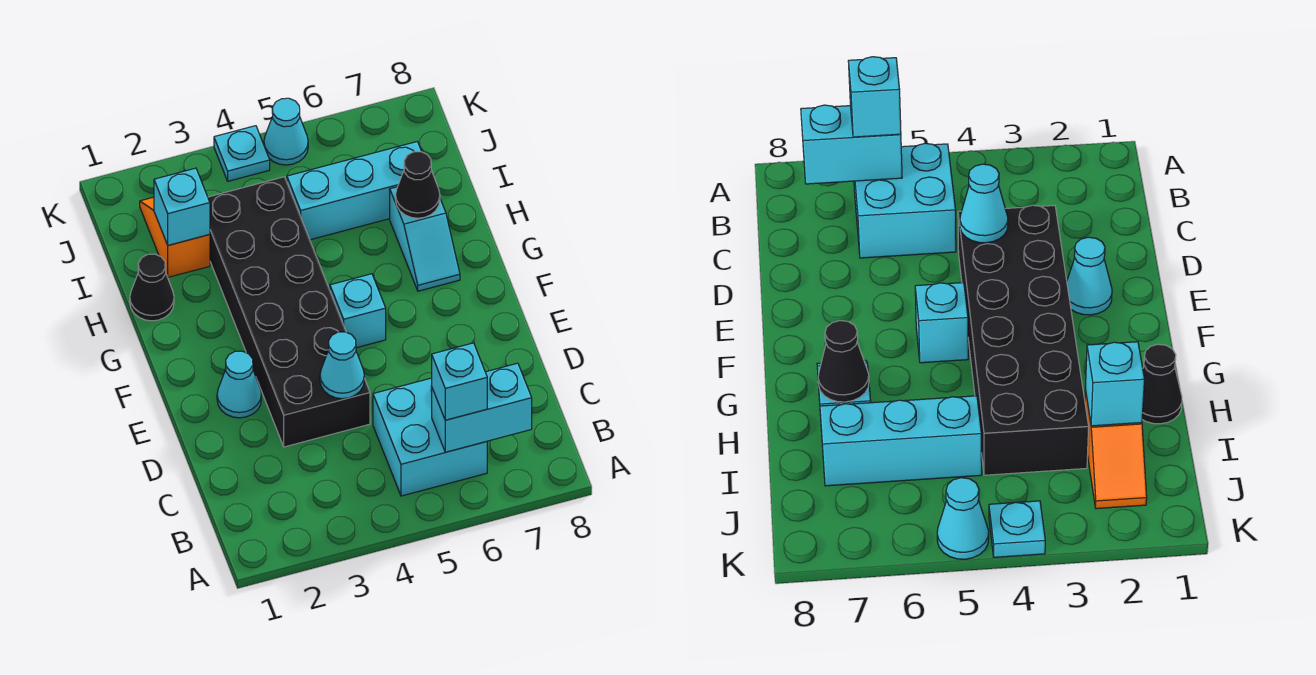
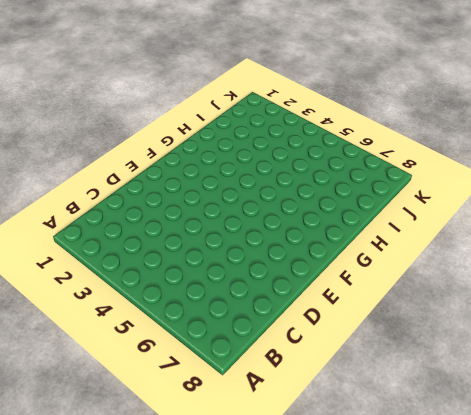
none -> cyan 2x2 brick [373,378,487,496]
none -> black 2x6 brick [208,177,370,447]
none -> cyan 1x1 cone [217,351,261,418]

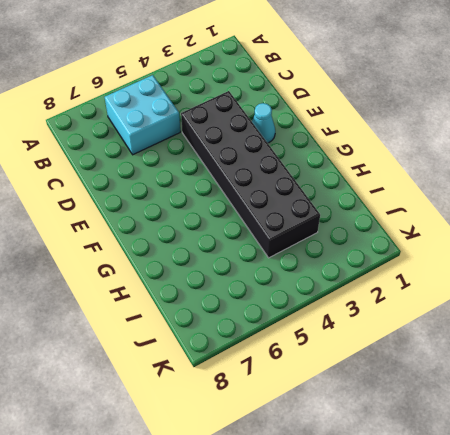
none -> cyan 1x1 brick [330,274,386,348]
none -> cyan 1x2 slope [390,187,460,291]
none -> black 1x1 cone [130,254,174,321]

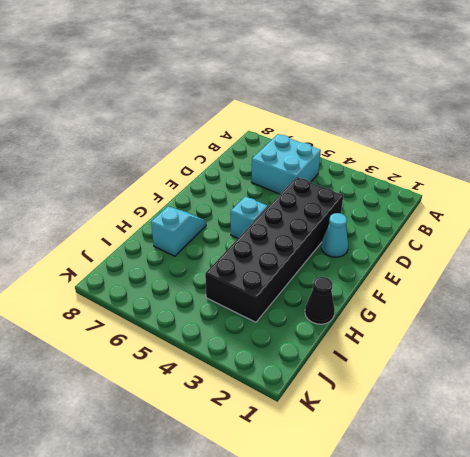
none -> orange 1x2 slope [140,197,210,277]
none -> cyan 1x3 brick [287,142,422,240]
none -> cyan 1x1 plate [214,126,270,181]

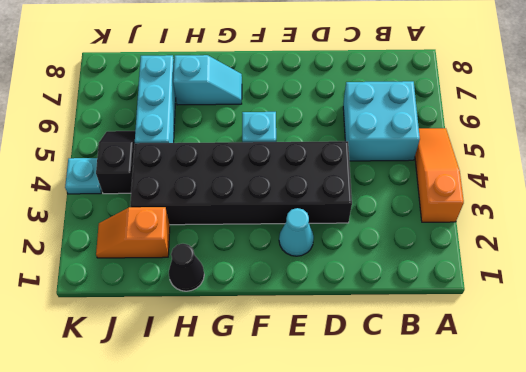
orange 1x3 slope [415,128,464,222] -> none
black 1x2 slope [96,131,135,194] -> none
none -> cyan 1x1 cone [264,98,308,165]
none -> cyan 1x2 brick [432,363,532,452]
none -> cyan 1x1 cone [320,332,364,399]

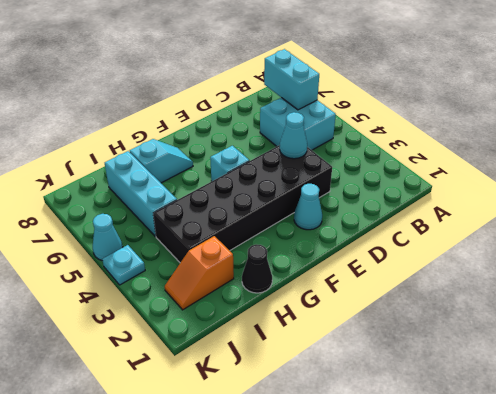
none -> black 1x1 cone [396,152,440,218]
none -> cyan 1x1 brick [154,168,210,245]
none -> cyan 1x1 brick [432,343,487,420]

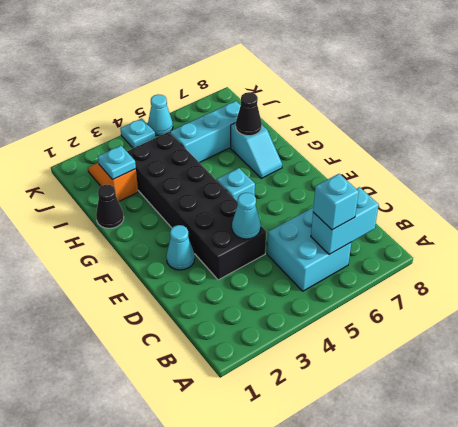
cyan 1x1 plate [98,146,136,180] -> cyan 1x1 brick [154,168,210,245]

